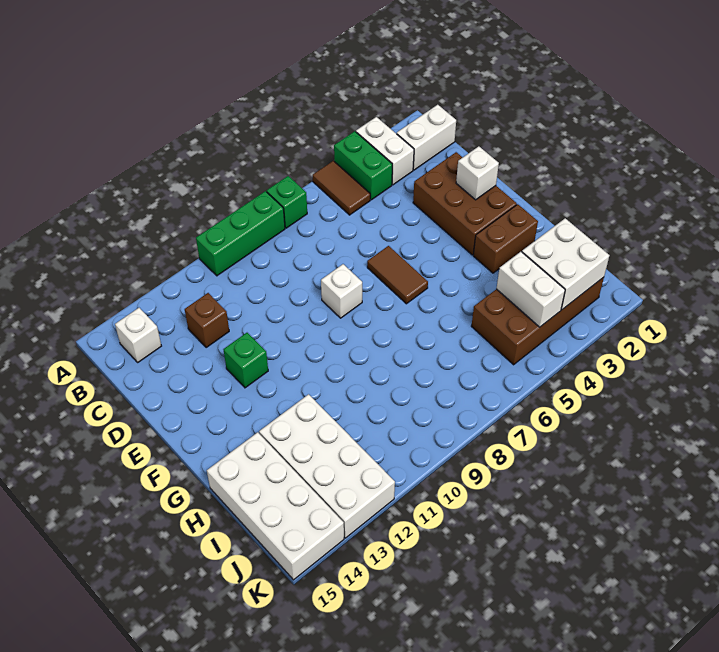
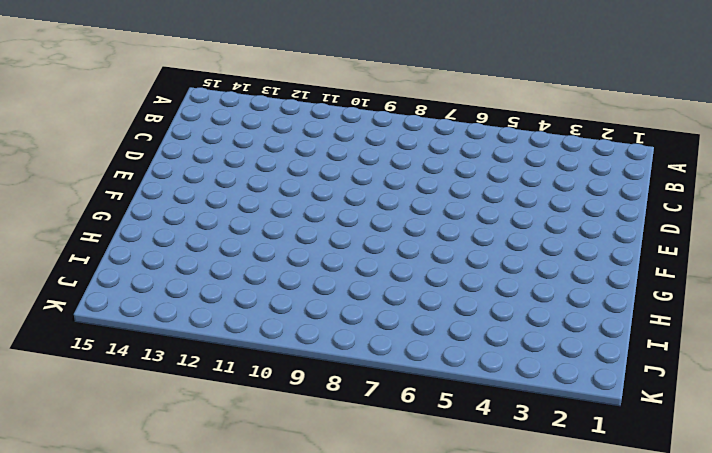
none -> white 1x2 brick [356,117,414,185]
none -> green 1x2 brick [334,131,392,200]
none -> brown 1x2 tile [313,161,370,215]

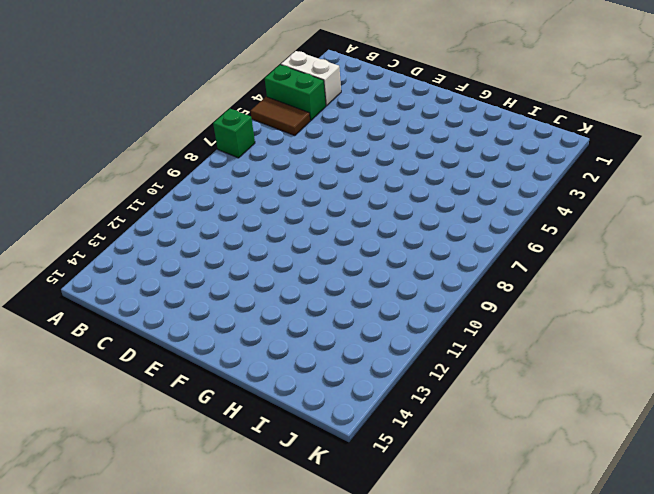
none -> green 1x3 brick [196,191,285,276]
none -> white 1x2 brick [397,105,456,170]
none -> white 1x1 brick [115,308,161,362]

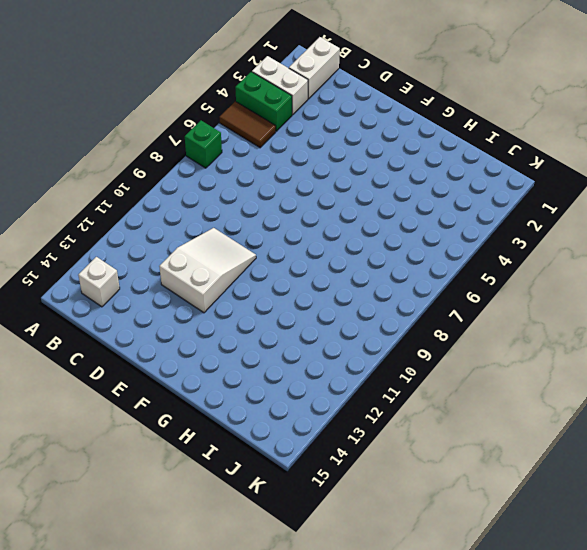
white 2x3 slope [159,228,256,313] -> green 1x1 brick [224,333,268,388]
none -> green 1x3 brick [196,191,285,276]
none -> brown 1x1 brick [185,293,229,348]
none -> brown 2x3 brick [413,152,517,255]

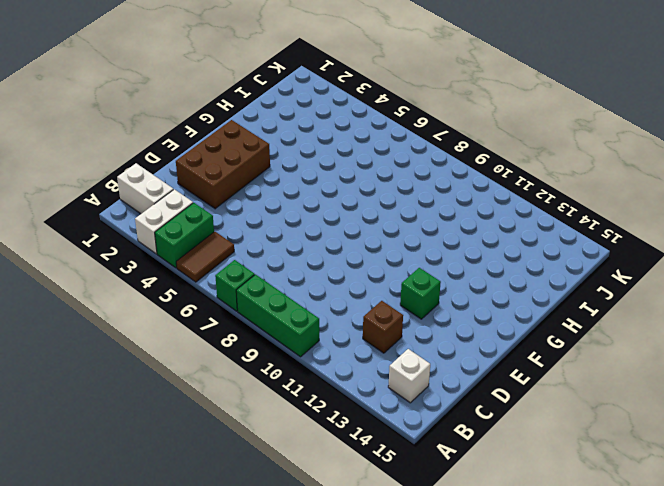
none -> brown 1x2 tile [367,246,428,304]
none -> white 1x1 brick [321,264,362,318]
none -> brown 1x2 brick [473,204,538,273]

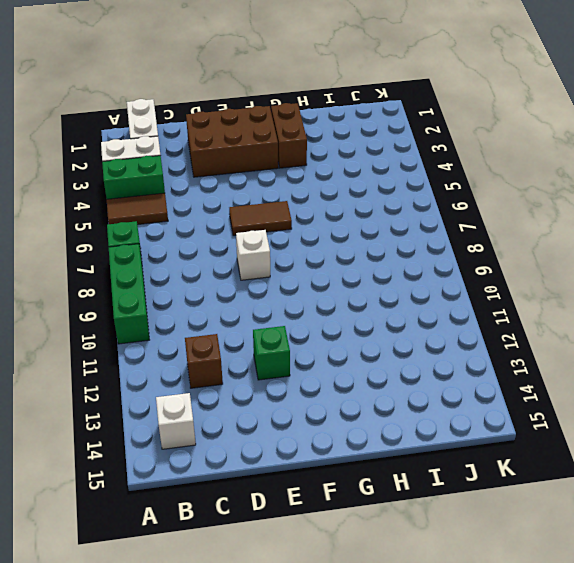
none -> white 2x4 brick [259,394,395,538]
none -> white 2x4 brick [207,432,344,580]
none -> brown 2x4 brick [471,277,604,365]

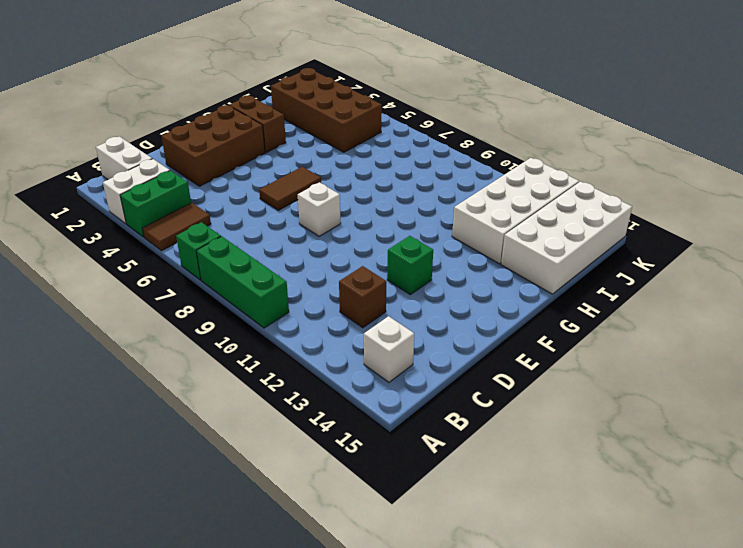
none -> white 1x1 brick [456,146,499,200]
none -> white 2x2 brick [522,218,609,310]
none -> white 1x2 brick [496,252,565,327]

